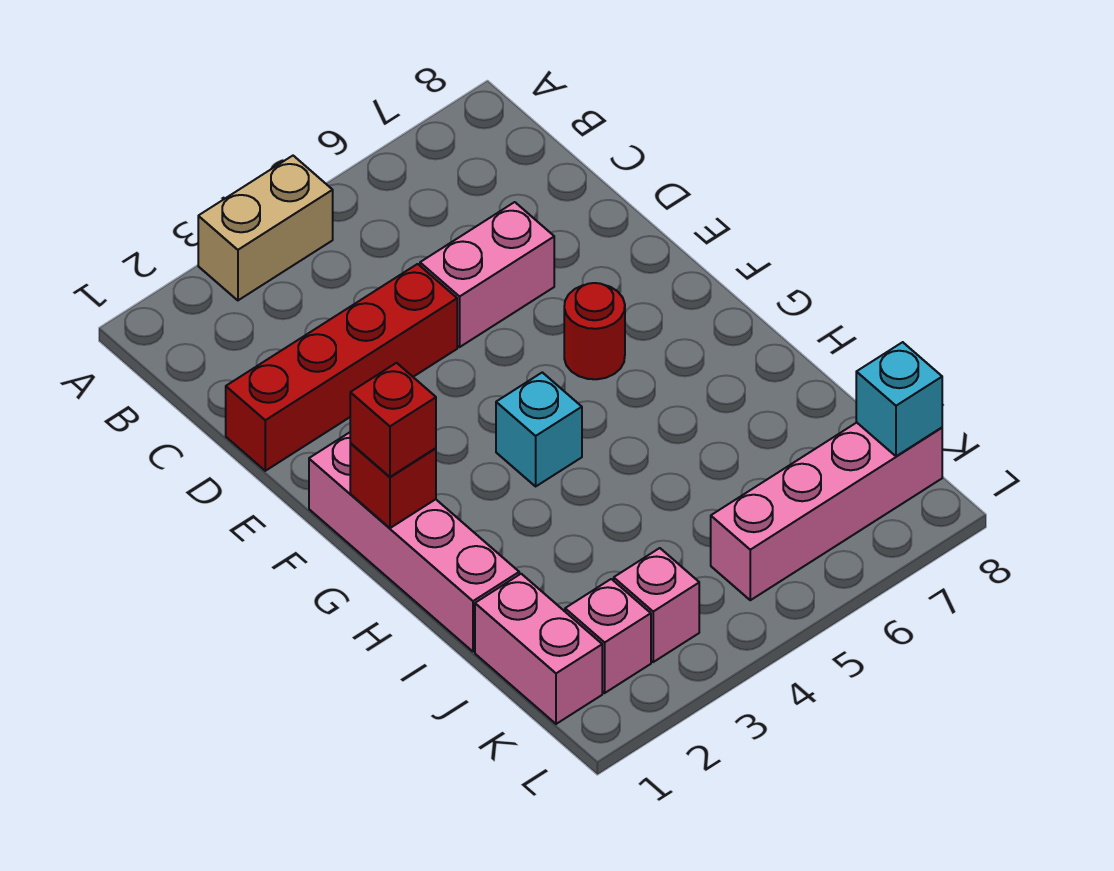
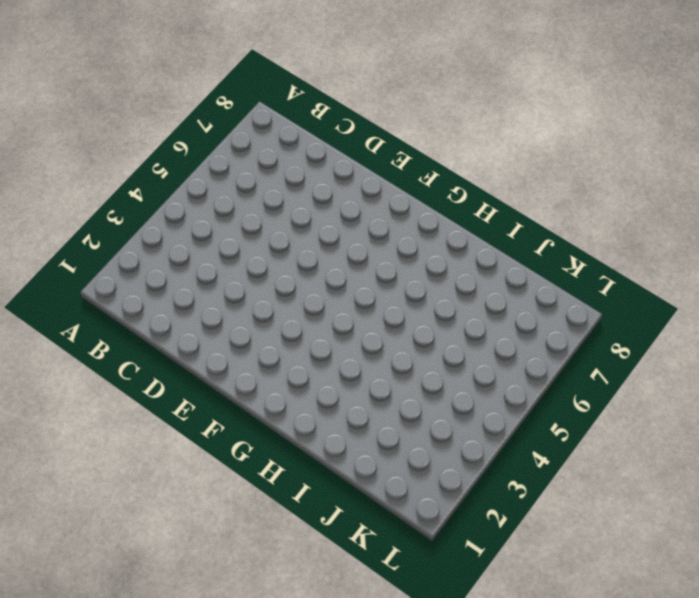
none -> tan 1x2 brick [198,156,333,300]
none -> red 1x4 brick [226,264,457,471]
none -> pink 1x2 brick [420,202,554,347]

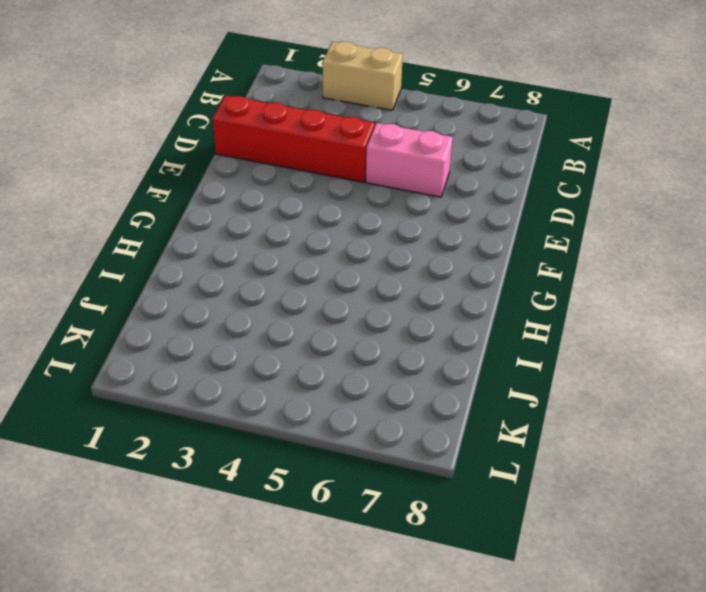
none -> pink 1x4 brick [309,432,519,652]
none -> red 1x1 round brick [564,283,625,379]
none -> cyan 1x1 brick [496,372,582,486]

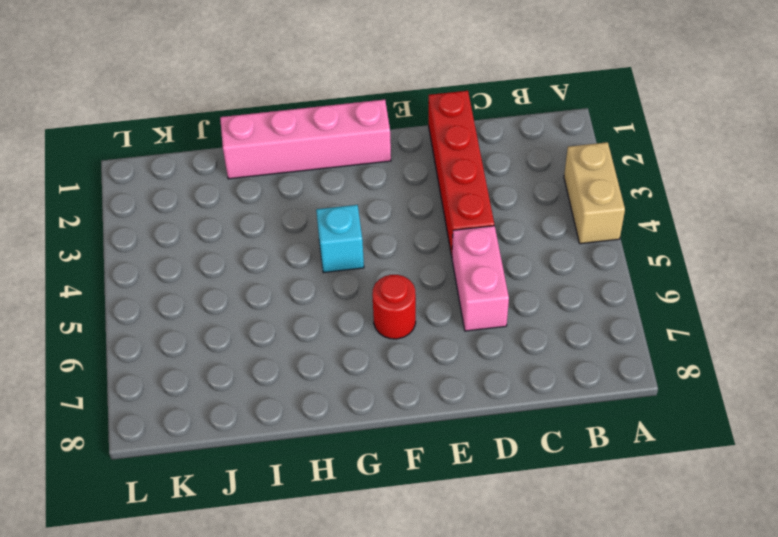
none -> pink 1x2 brick [475,574,602,724]
none -> pink 1x1 brick [565,579,651,693]
none -> pink 1x1 brick [614,548,699,662]

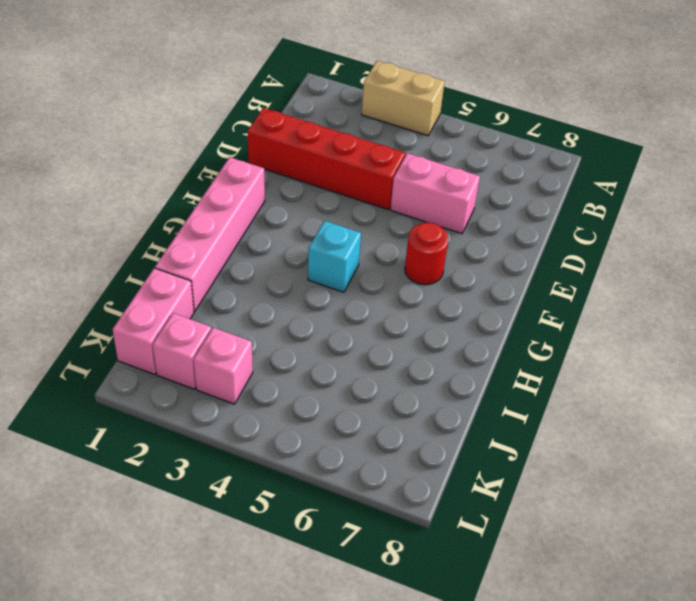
none -> pink 1x4 brick [711,423,942,600]
none -> red 1x1 brick [350,444,436,528]
none -> cyan 1x1 brick [856,342,942,456]

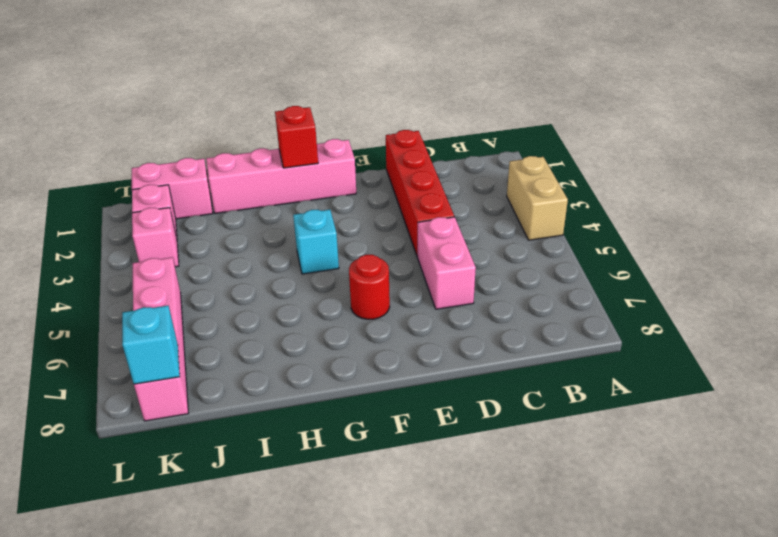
none -> red 1x1 brick [350,363,436,477]

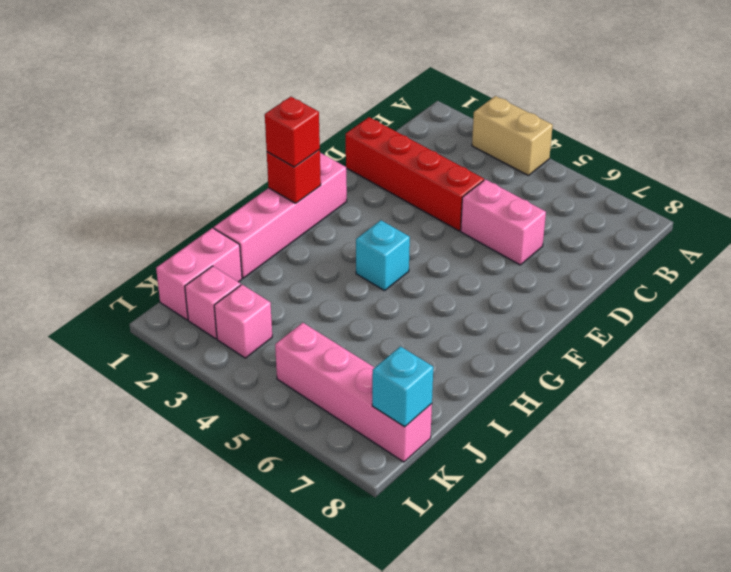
none -> red 1x1 round brick [564,283,625,379]

